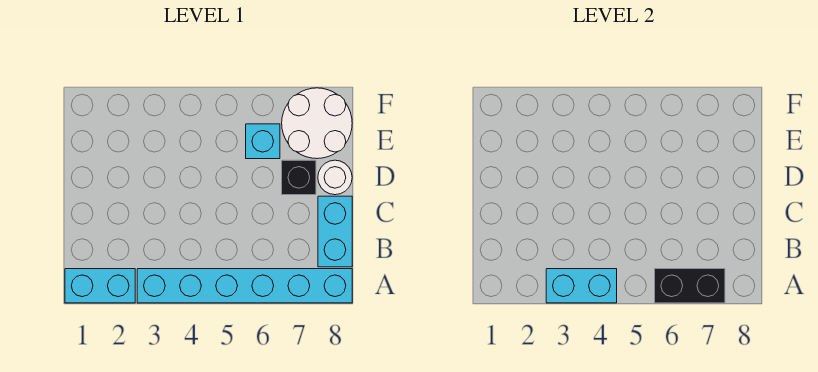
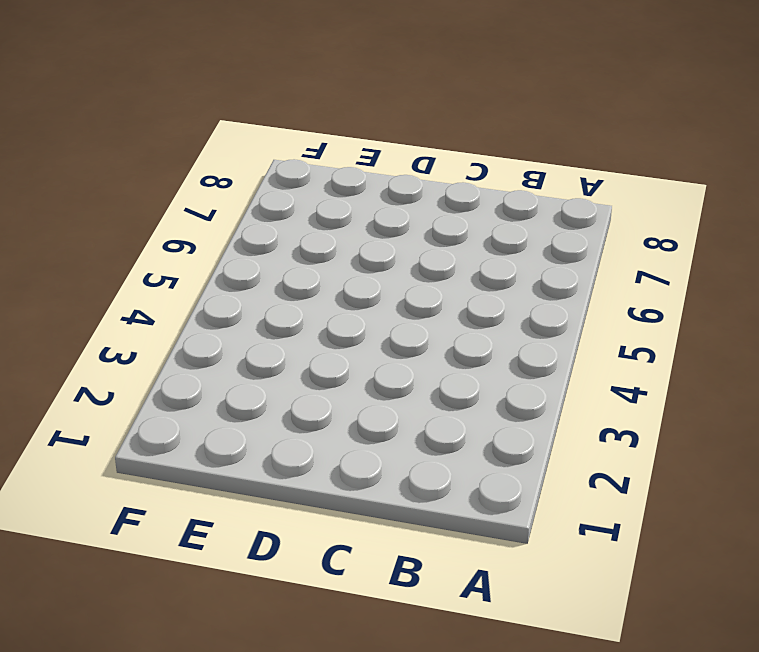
none -> cyan 1x2 brick [65,269,135,303]
none -> cyan 1x6 brick [137,269,352,303]

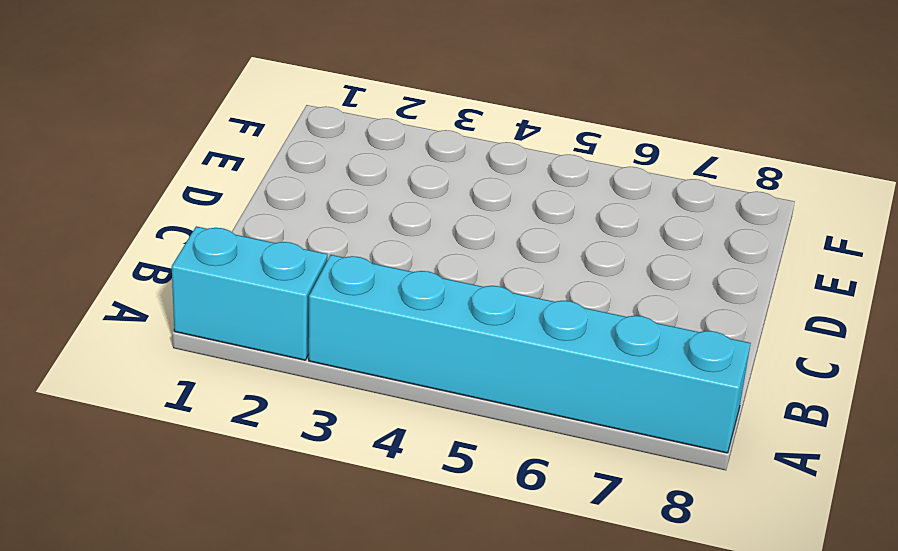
none -> cyan 1x2 brick [318,196,352,267]
none -> black 1x1 brick [282,160,316,195]

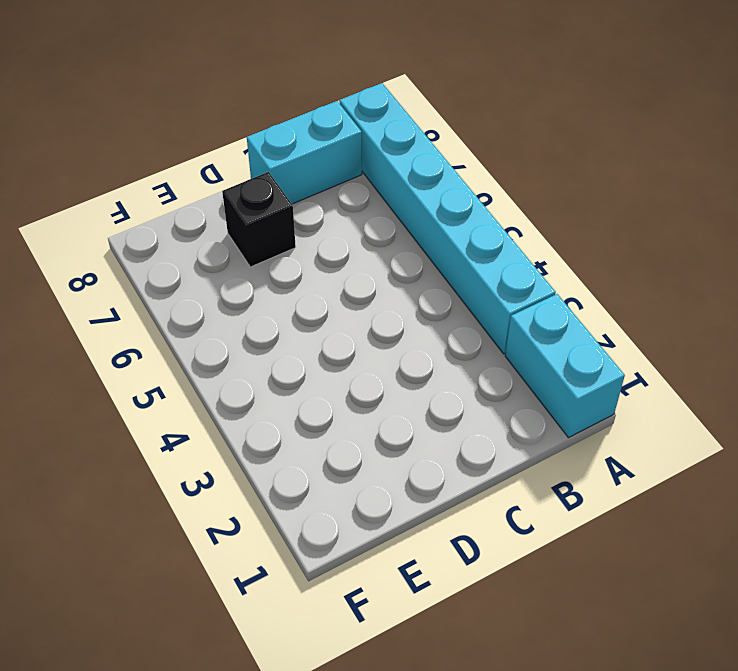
none -> white 1x1 round brick [318,160,352,195]
none -> cyan 1x1 brick [246,124,280,159]

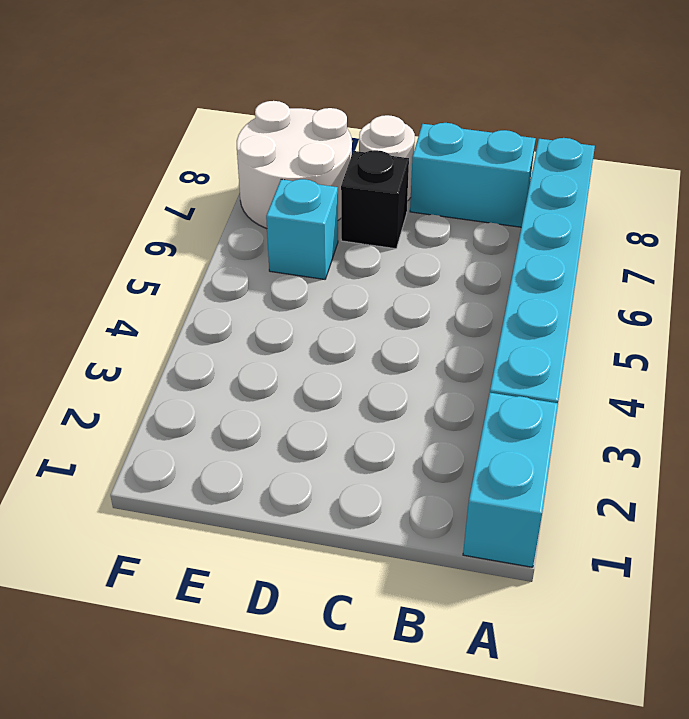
none -> cyan 1x2 brick [546,269,617,303]
none -> black 1x2 brick [655,269,725,303]

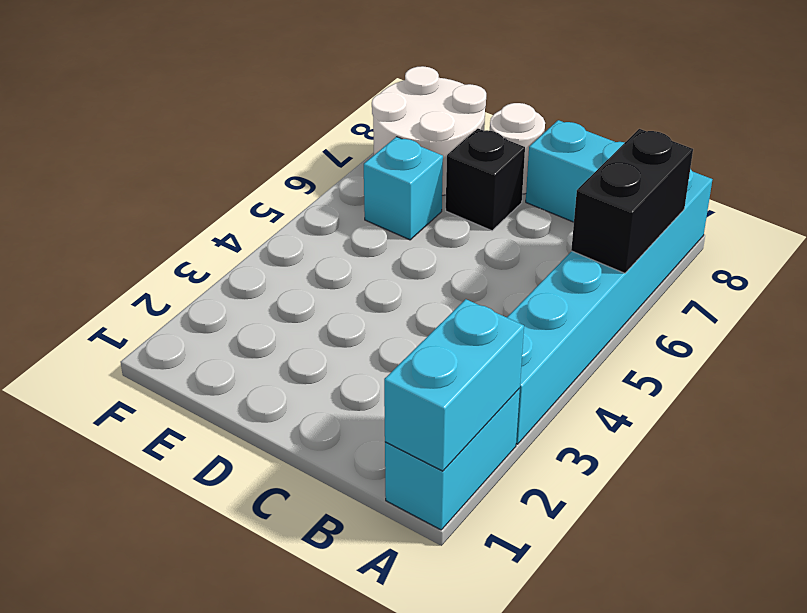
cyan 1x2 brick [384,299,524,471] -> cyan 1x2 brick moved to [546,269,617,303]

